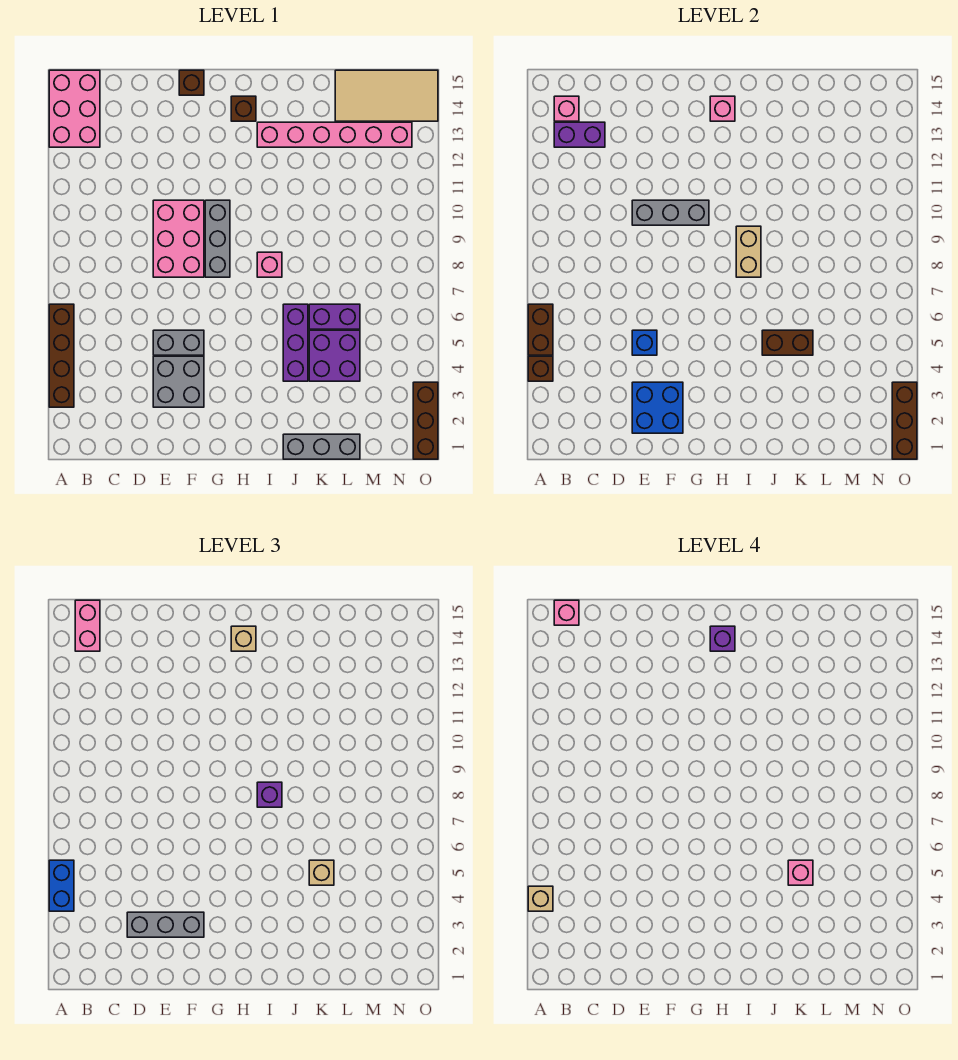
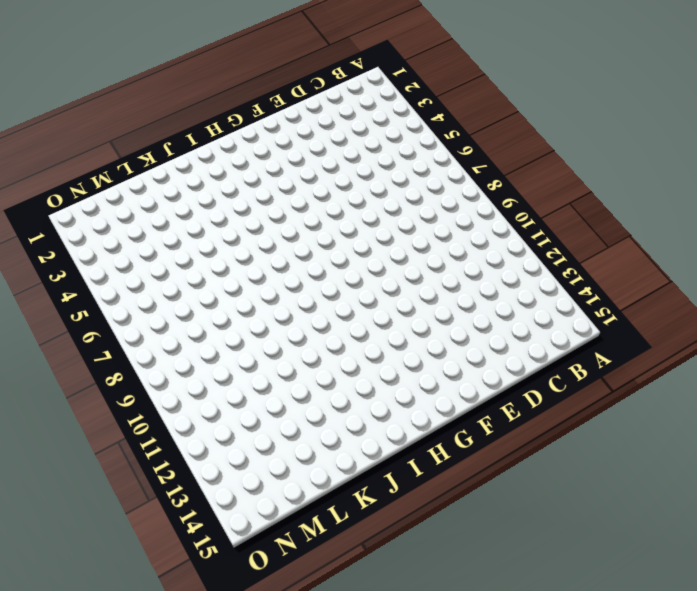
none -> brown 1x4 brick [49,304,74,407]
none -> pink 2x3 brick [49,70,100,147]
none -> grey 2x2 brick [153,356,204,407]
none -> grey 1x2 brick [153,330,204,355]

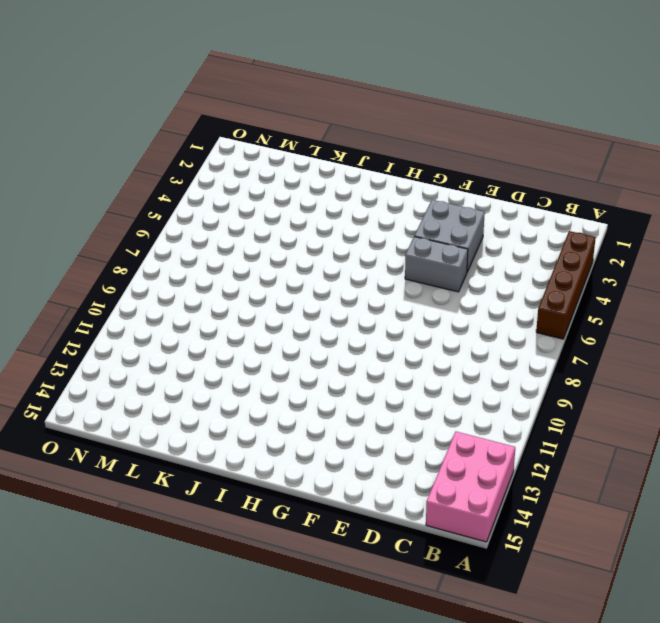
none -> pink 2x3 brick [153,200,204,277]
none -> brown 1x1 brick [179,70,204,95]
none -> grey 1x3 brick [205,200,230,277]
none -> brown 1x1 brick [231,96,256,121]

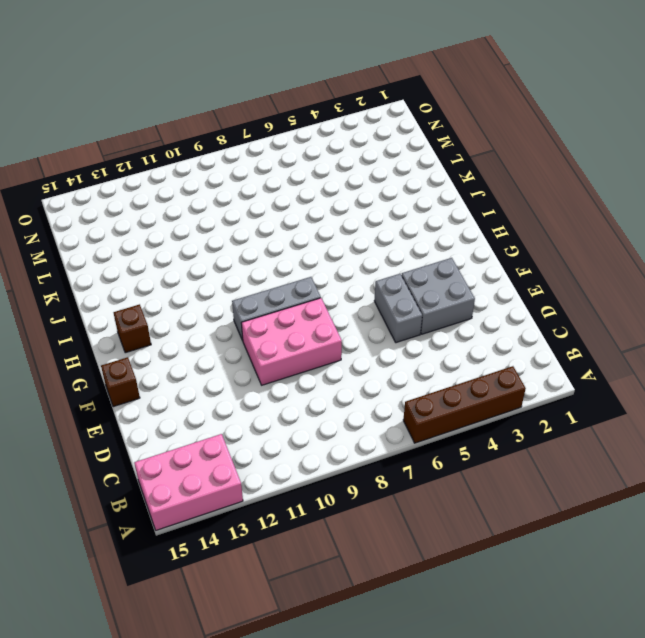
none -> pink 1x1 brick [257,252,282,277]
none -> pink 1x6 brick [257,122,412,147]
none -> grey 1x3 brick [283,434,360,459]
none -> purple 1x3 brick [283,304,308,381]

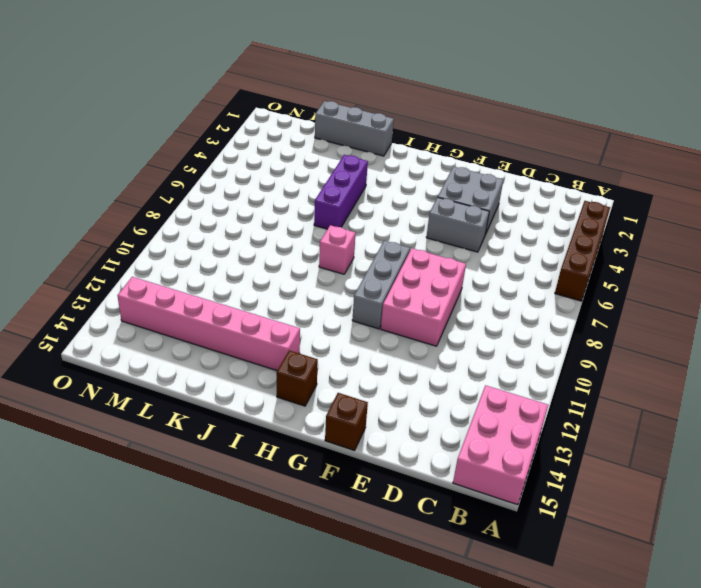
none -> purple 2x2 brick [309,330,360,381]
none -> purple 1x2 brick [309,304,360,329]
none -> tan 2x4 tile [335,70,438,121]
none -> brown 1x3 brick [413,382,438,459]

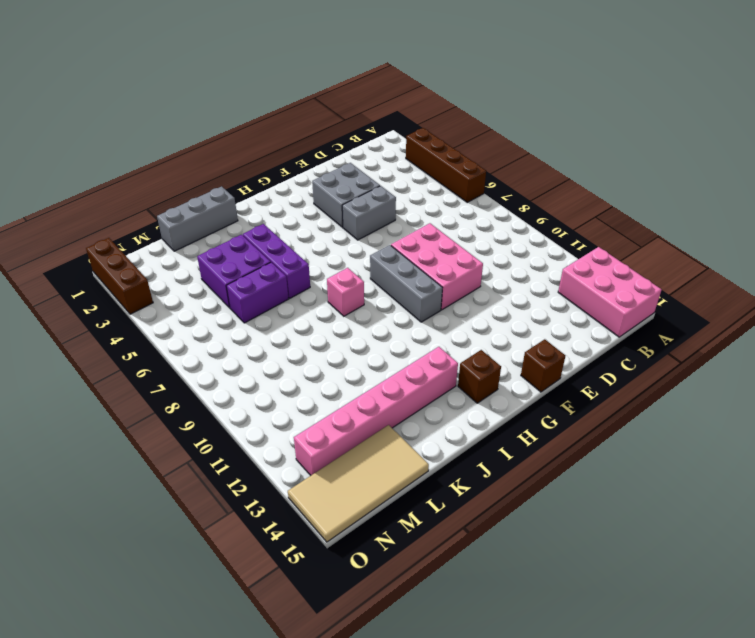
none -> brown 1x1 brick [528,356,553,381]
none -> brown 1x2 brick [528,304,553,355]
none -> purple 1x2 brick [554,122,605,147]
none -> pink 1x1 brick [554,96,579,121]

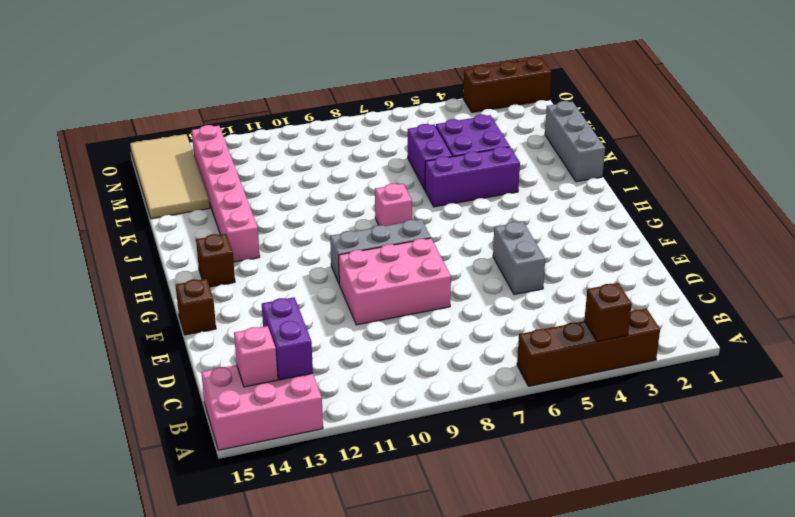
none -> grey 2x2 brick [153,356,204,407]
none -> brown 1x2 brick [528,304,553,355]
none -> blue 2x2 brick [632,382,683,433]
none -> blue 1x1 brick [632,330,657,355]

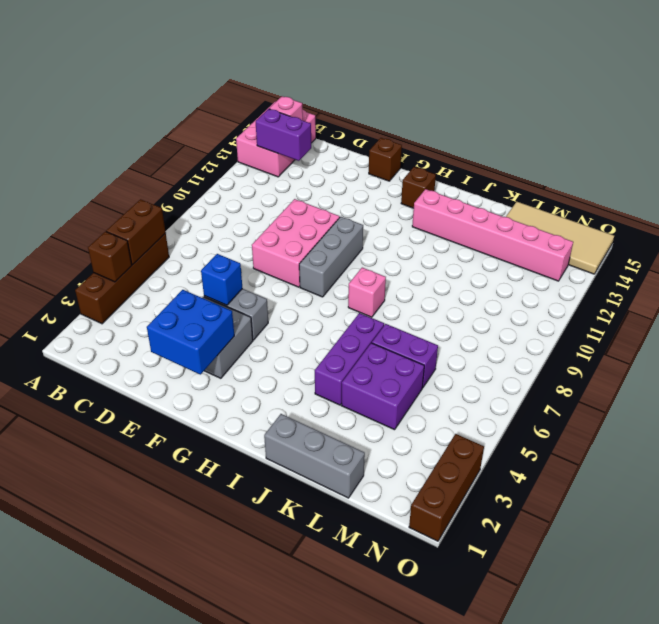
none -> grey 1x3 brick [632,200,709,225]
none -> pink 1x1 brick [710,96,735,121]
none -> tan 1x2 brick [736,226,761,277]
none -> brown 1x2 brick [762,330,813,355]

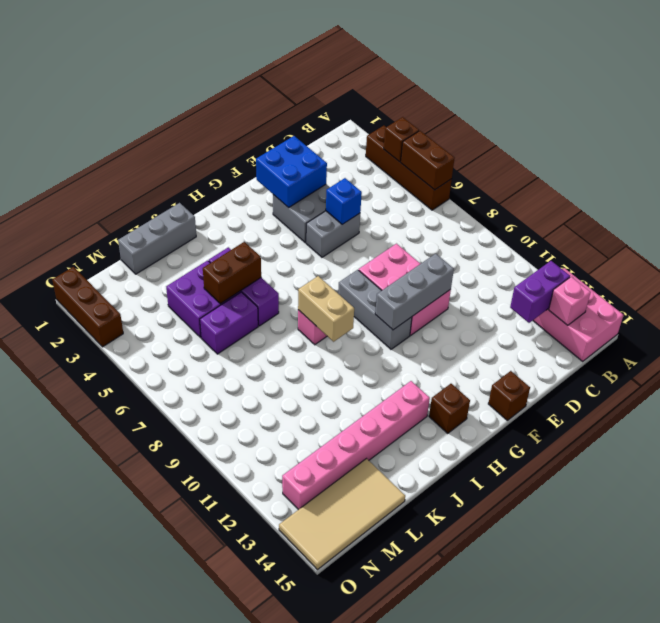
none -> pink 1x1 brick [710,96,735,121]
none -> brown 1x3 brick [892,382,917,459]
none -> blue 1x2 brick [49,860,74,911]
none -> pink 1x2 brick [75,600,100,651]

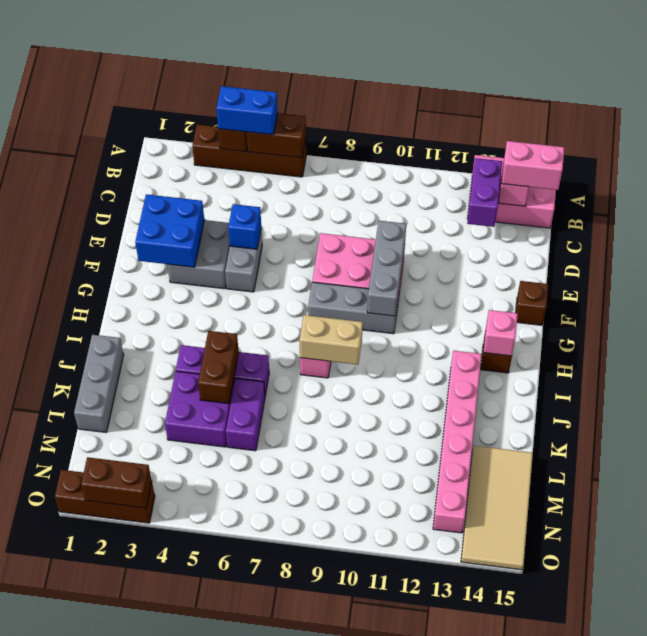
brown 1x2 brick [81,457,152,508] -> brown 1x3 brick [892,382,917,459]
none -> grey 1x3 brick [127,912,204,937]
none -> tan 1x1 brick [231,626,256,651]
none -> purple 1x1 brick [257,782,282,807]
none -> tan 1x1 brick [309,860,334,885]

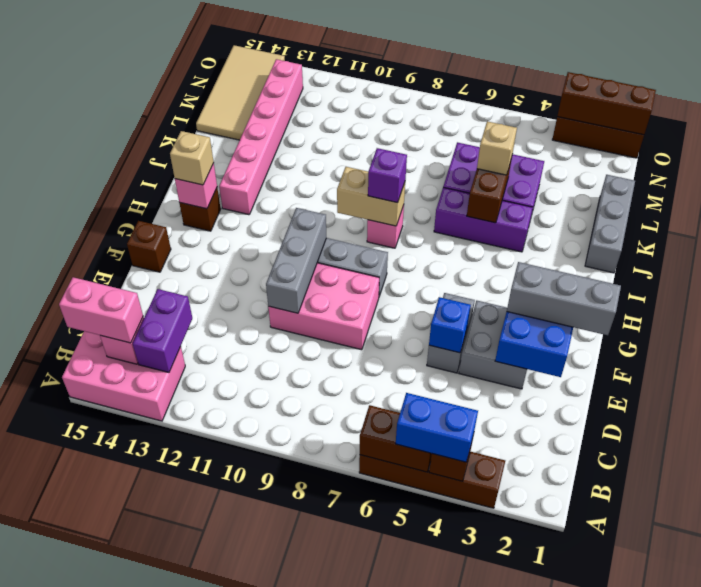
grey 1x3 brick [507,262,621,335] -> grey 1x3 brick turned to [127,912,204,937]
none -> tan 1x1 brick [528,886,553,911]
none -> pink 1x1 brick [554,600,579,625]
none -> purple 1x1 brick [710,626,735,651]
none -> pink 1x1 brick [788,860,813,885]

